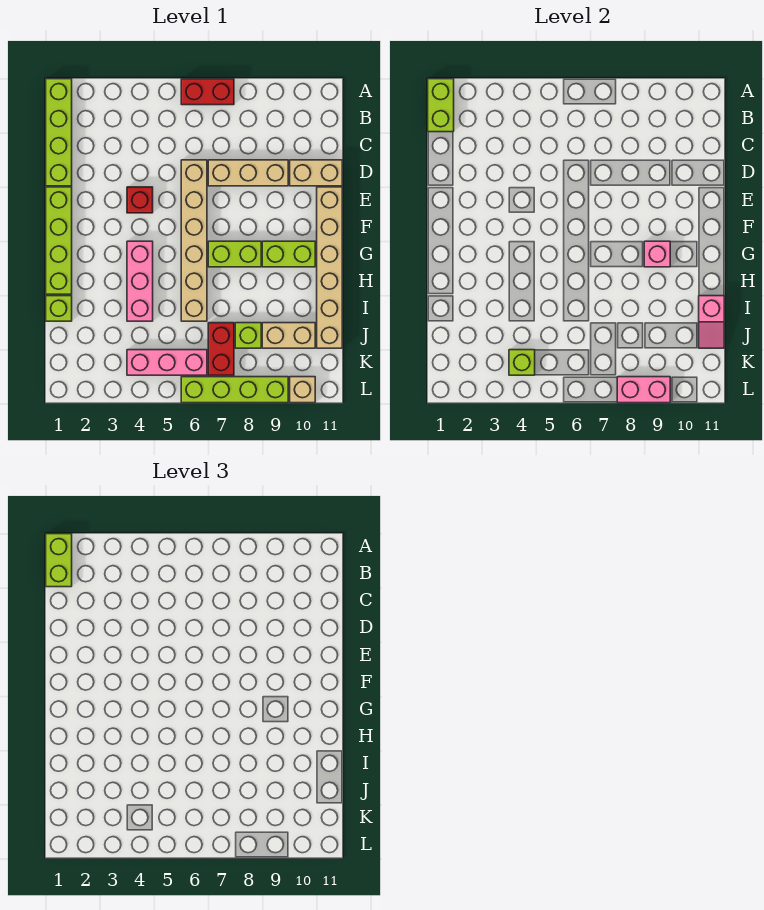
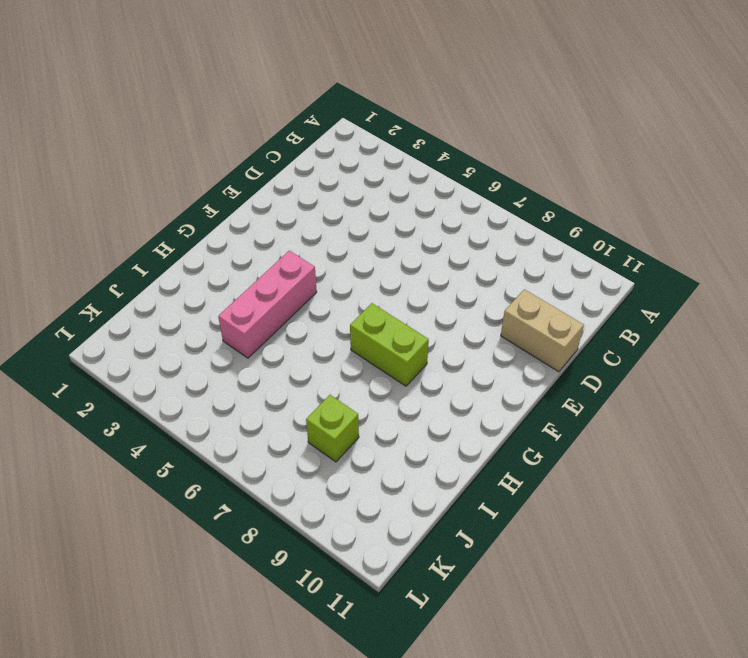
none -> lime 1x4 brick [46,79,72,186]
none -> red 1x2 brick [181,79,234,105]
none -> tan 1x6 brick [181,160,207,321]

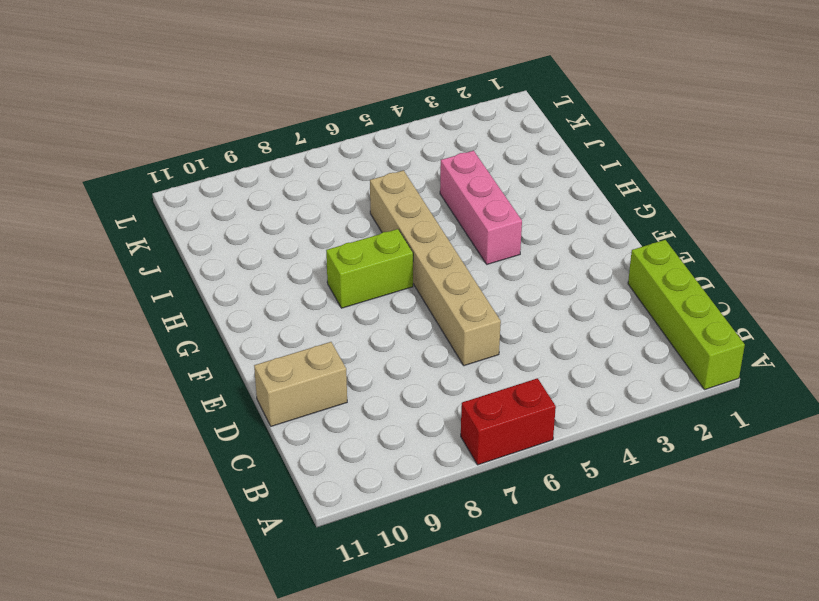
none -> tan 1x3 brick [208,160,288,186]
none -> lime 1x4 brick [46,187,72,294]
none -> red 1x1 brick [127,187,153,213]

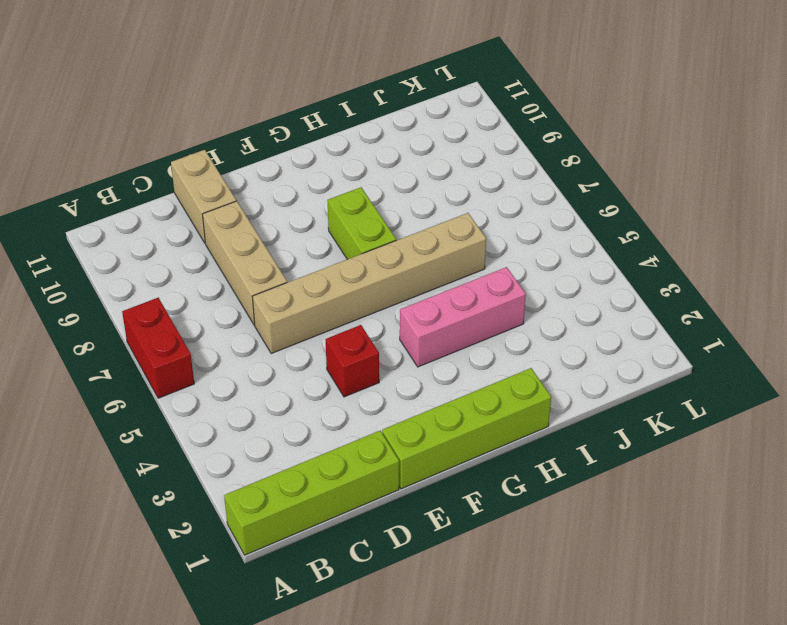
none -> tan 1x6 brick [317,187,342,348]
none -> lime 1x2 brick [262,241,315,267]
none -> lime 1x1 brick [46,296,72,321]

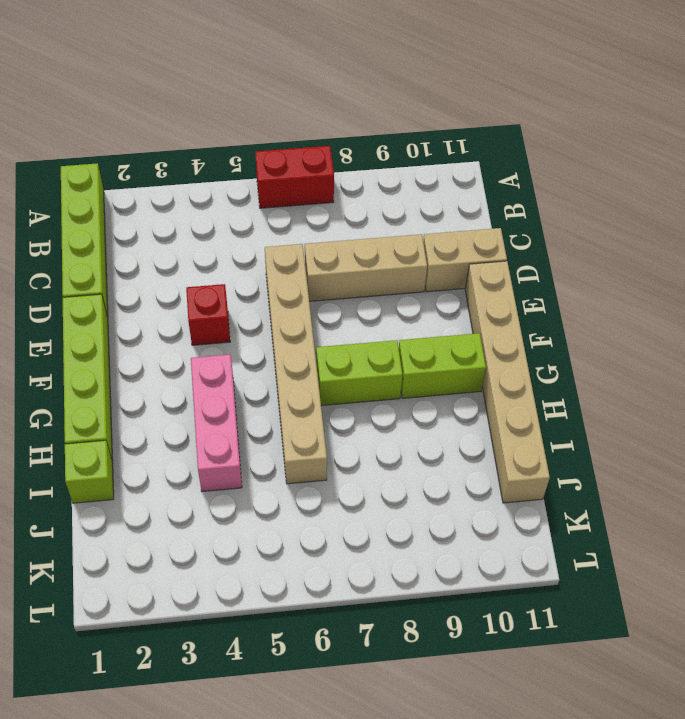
none -> red 1x2 brick [208,323,234,375]
none -> lime 1x1 brick [235,323,261,348]
none -> tan 1x2 brick [262,323,315,348]

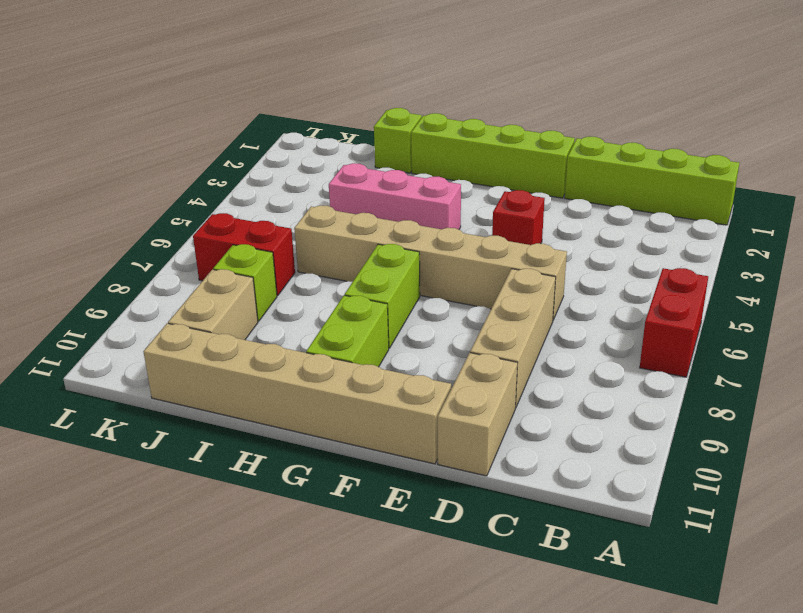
none -> pink 1x3 brick [127,350,207,375]
none -> lime 1x4 brick [181,377,288,403]
none -> tan 1x1 brick [290,377,315,403]

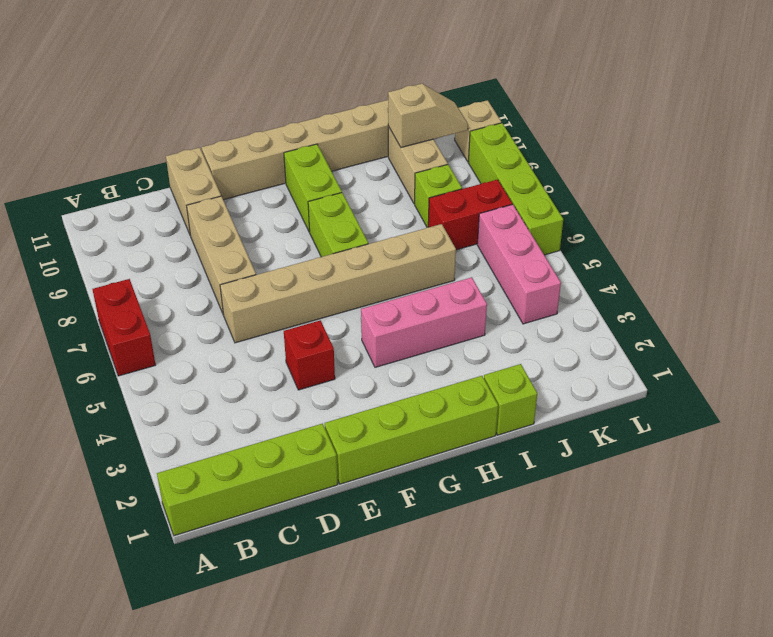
tan 1x2 slope [388,84,468,147] -> none
none -> lime 1x2 brick [428,79,454,132]
none -> pink 1x1 brick [644,241,670,267]
none -> pink 1x2 slope [699,296,724,348]

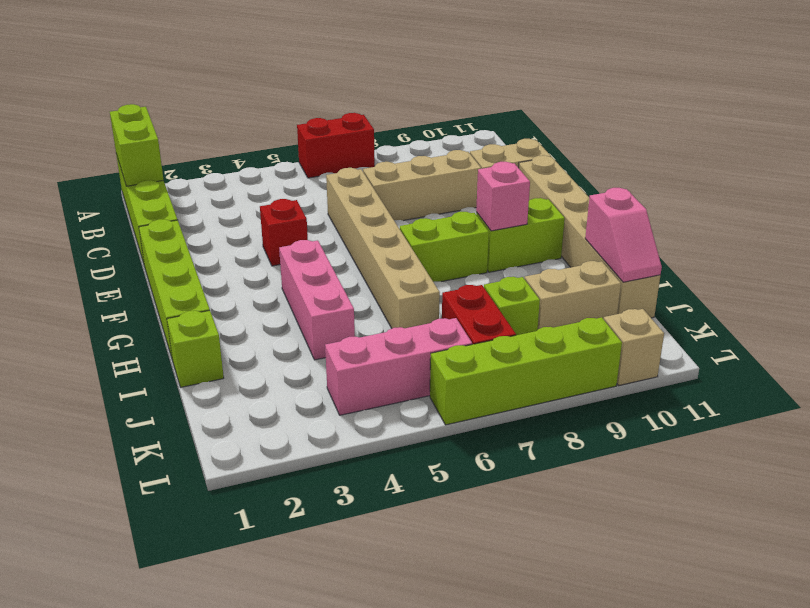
none -> lime 1x1 brick [509,350,535,375]
none -> pink 1x2 brick [617,377,670,403]
none -> lime 1x2 brick [46,534,72,587]

